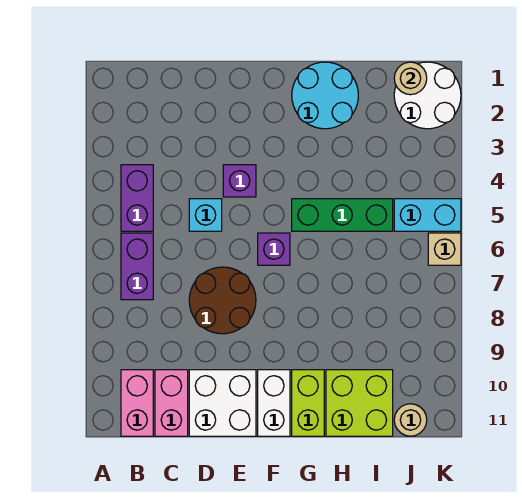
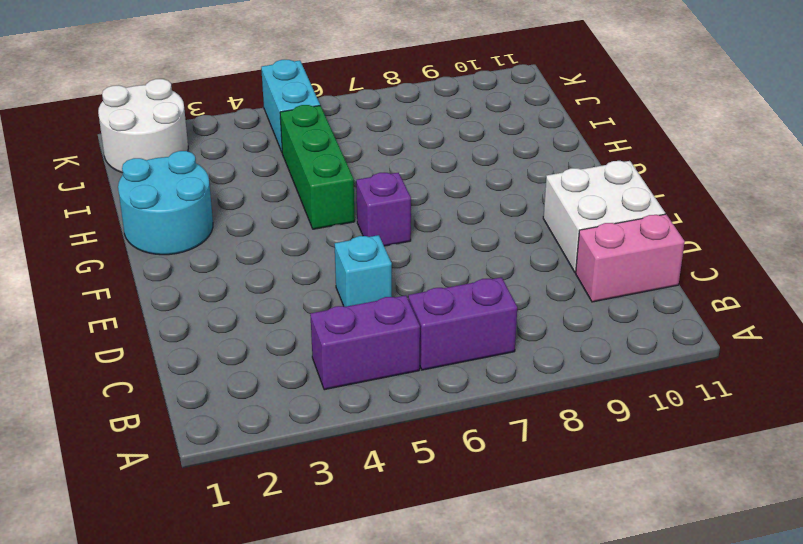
none -> pink 1x2 brick [121,370,153,436]
none -> brown 2x2 round brick [189,267,256,334]
none -> purple 1x1 brick [223,165,256,197]

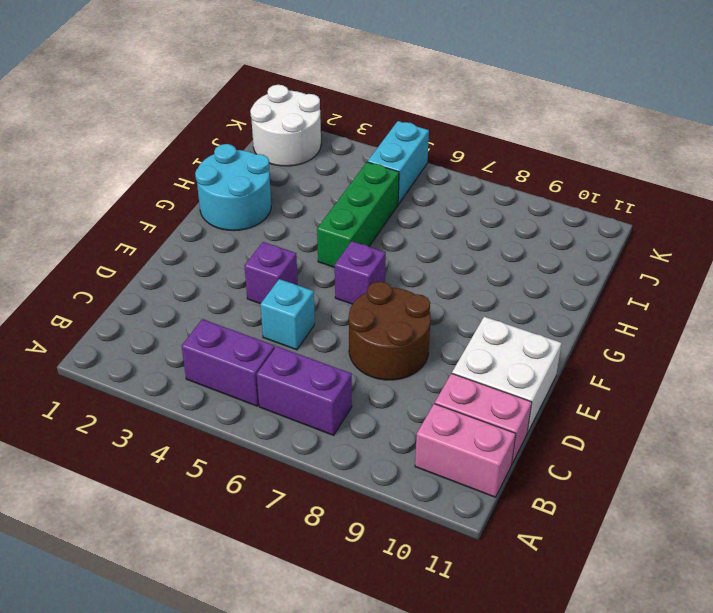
none -> white 1x2 brick [258,370,290,436]
none -> lime 1x2 brick [292,370,324,436]
none -> lime 2x2 brick [326,370,393,436]

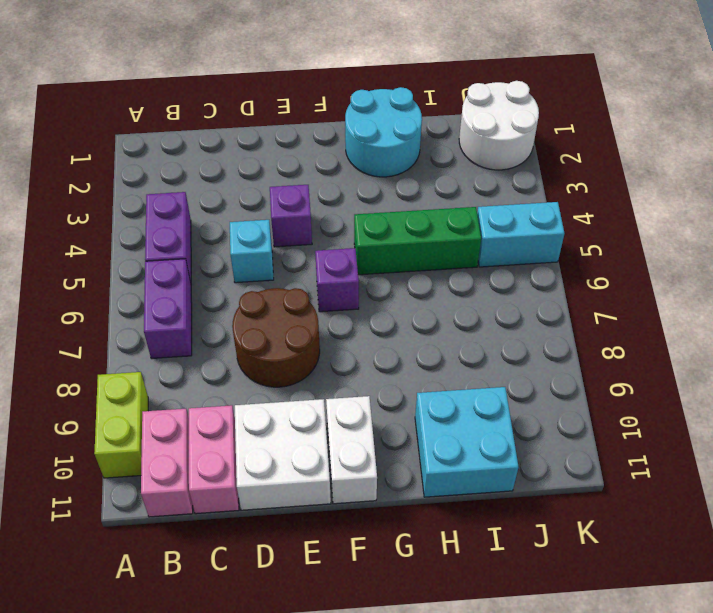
lime 1x2 brick [94,372,148,478] -> lime 1x2 brick moved to [292,370,324,436]
cyan 2x2 brick [415,387,518,497] -> lime 2x2 brick [326,370,393,436]
none -> tan 1x1 round brick [394,404,427,436]
none -> tan 1x1 brick [428,233,461,265]
none -> tan 1x1 round brick [394,62,427,95]

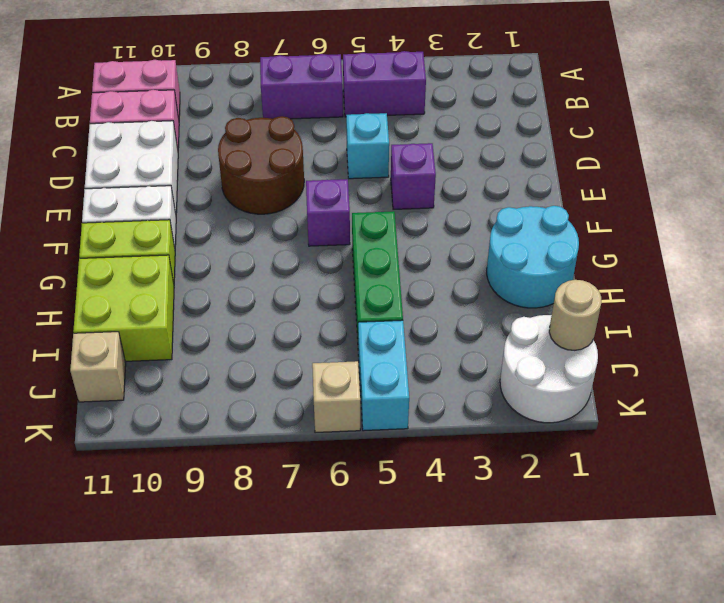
tan 1x1 brick [70,332,126,402] -> tan 1x1 round brick [394,404,427,436]

